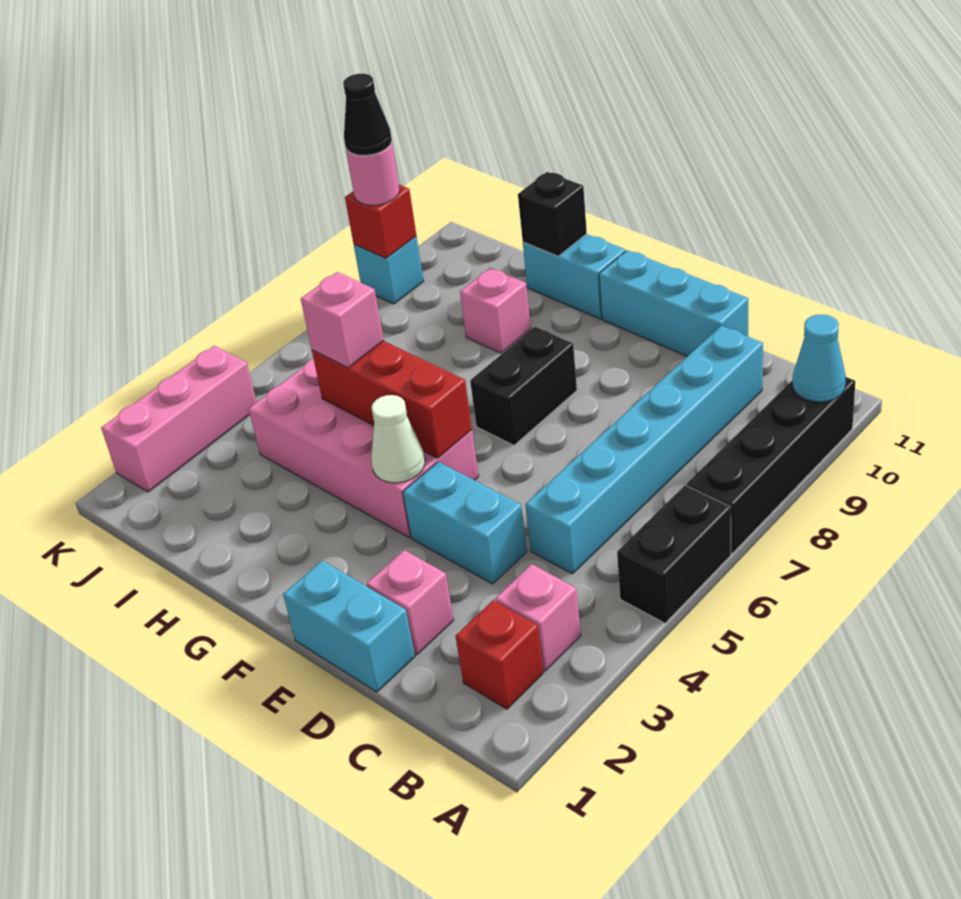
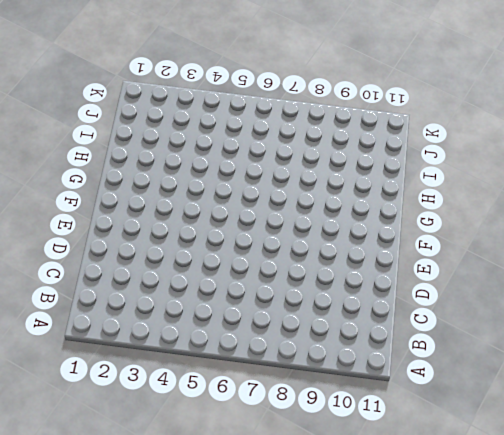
none -> black 1x2 brick [617,485,731,623]
none -> black 1x4 brick [687,377,855,553]
none -> red 1x1 brick [456,600,544,709]

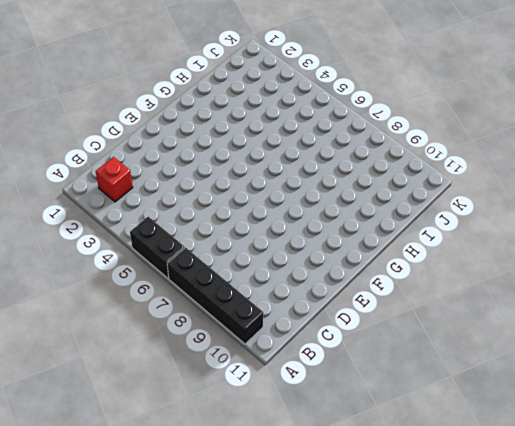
none -> pink 1x1 brick [495,564,581,671]
none -> cyan 1x6 brick [525,326,763,574]
none -> cyan 1x2 brick [283,560,415,692]

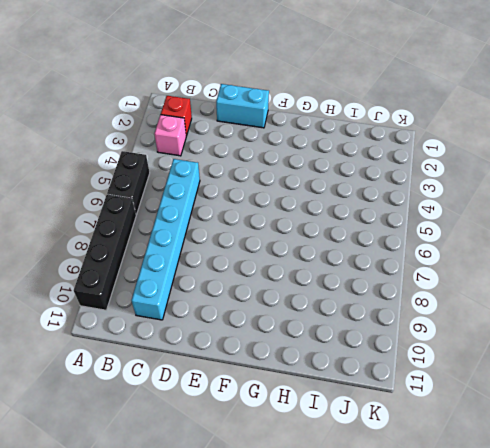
none -> pink 1x1 brick [367,550,454,655]
none -> cyan 1x2 brick [403,462,527,584]
none -> cyan 1x3 brick [599,250,748,356]

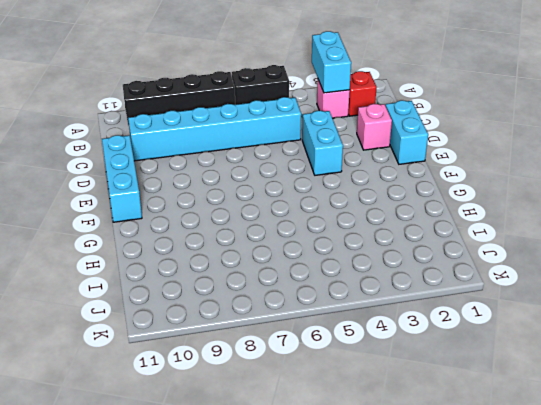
cyan 1x2 brick [312,31,351,93] -> cyan 1x2 brick moved to [523,234,626,319]
none -> pink 2x4 brick [249,359,479,537]
none -> black 1x2 brick [470,327,577,445]
none -> pink 1x1 brick [460,268,531,353]

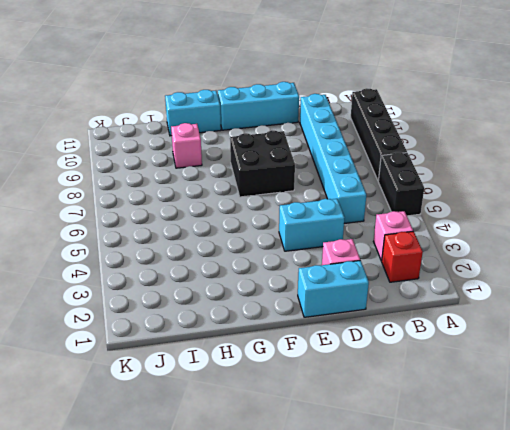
black 2x2 brick [230,131,295,197] -> black 1x2 brick [470,327,577,445]
none -> pink 2x4 brick [249,359,479,537]
none -> pink 1x3 brick [101,346,257,492]
none -> cyan 1x1 brick [354,237,423,304]

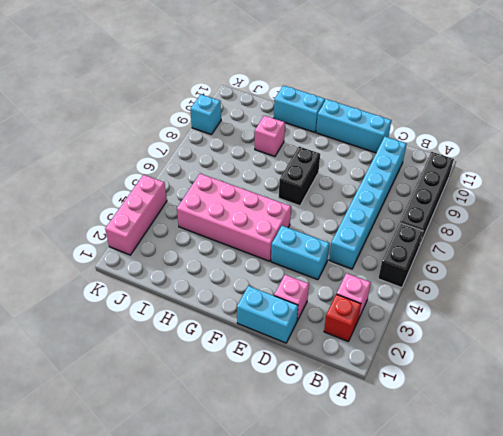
none -> cyan 1x1 cone [792,314,846,402]
none -> white 1x1 cone [371,395,425,483]
none -> red 1x3 brick [312,341,472,458]

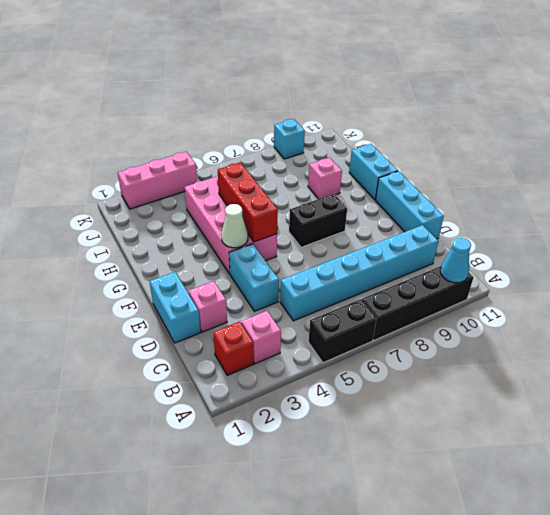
none -> black 1x1 brick [518,172,587,256]
none -> red 1x1 brick [345,185,417,258]
none -> pink 1x1 brick [301,272,384,368]

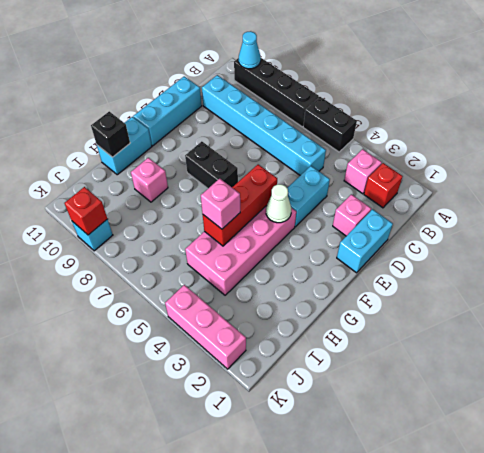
none -> pink 1x1 round brick [346,142,400,205]
none -> black 1x1 cone [343,74,392,155]

